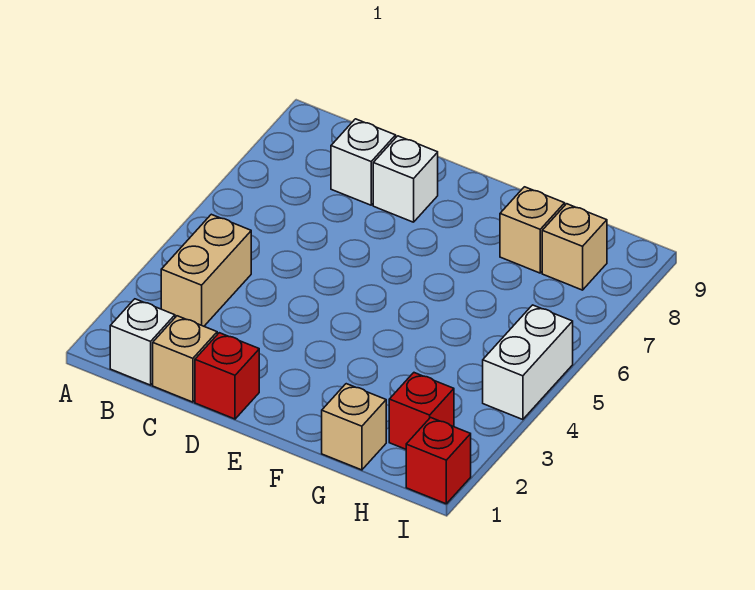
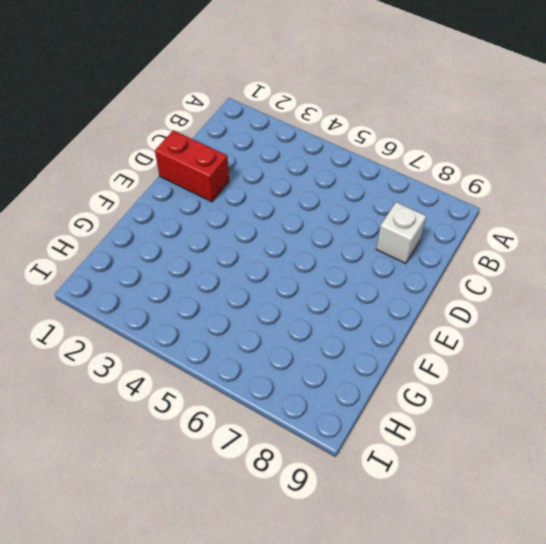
red 1x2 brick [155,130,229,202] -> red 1x1 brick [195,333,259,419]
none -> white 1x1 brick [110,299,175,385]
none -> tan 1x2 brick [161,214,251,326]
none -> tan 1x1 brick [153,316,217,402]

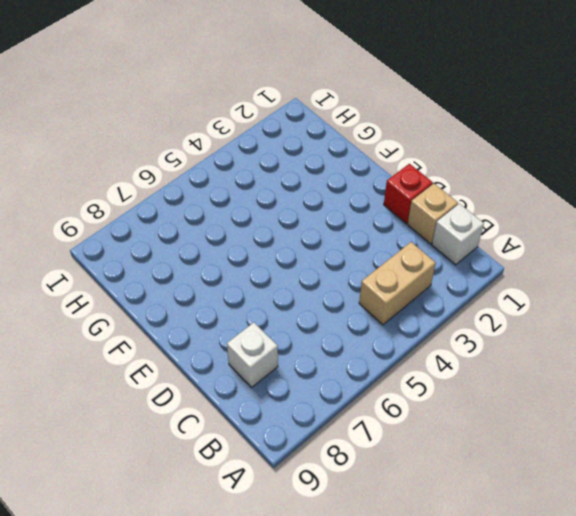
none -> white 1x1 brick [373,136,438,222]
none -> tan 1x1 brick [322,384,386,470]
none -> tan 1x1 brick [500,187,565,273]

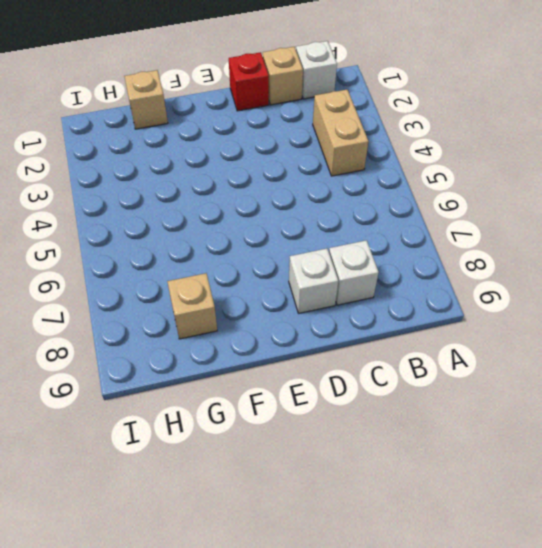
none -> red 1x1 brick [389,373,454,449]
none -> tan 1x1 brick [542,204,607,290]
none -> red 1x1 brick [406,418,471,504]

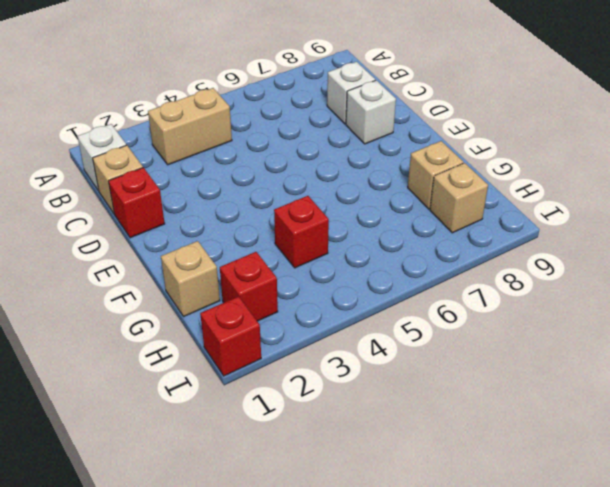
red 1x1 brick [274,196,329,268] -> none
none -> white 1x2 brick [483,305,573,420]

